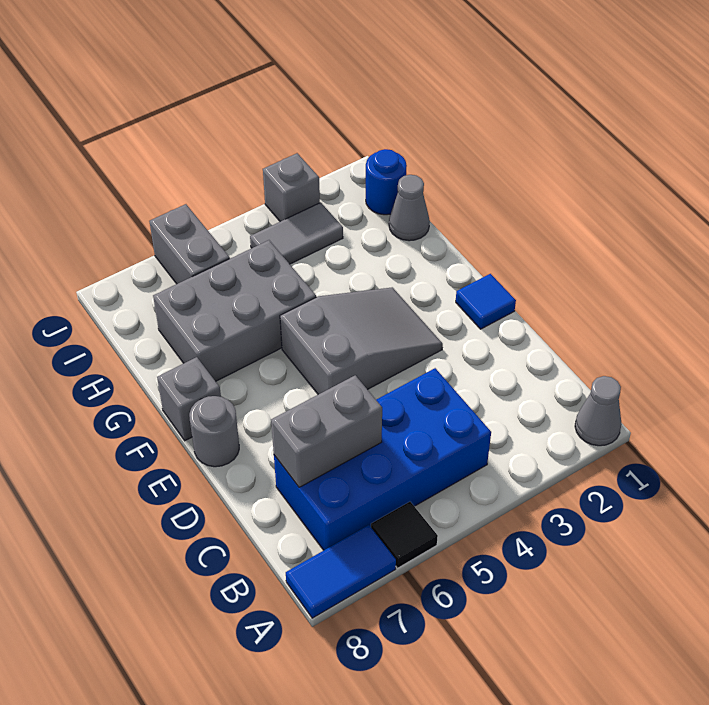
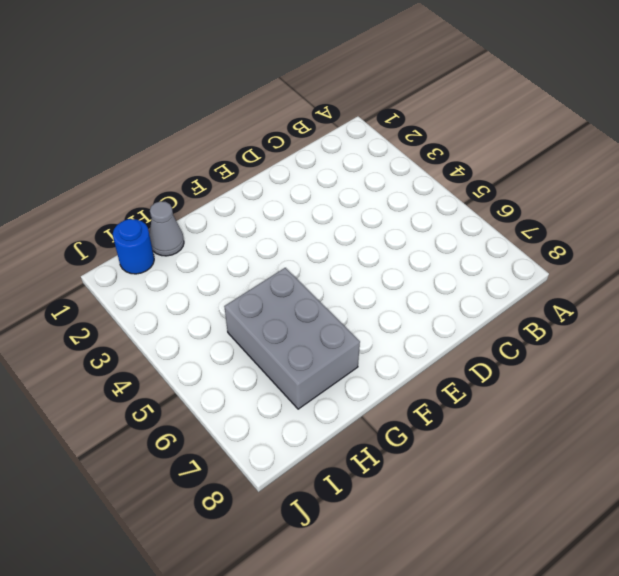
none -> grey 1x1 cone [575,376,621,446]
none -> black 1x1 tile [371,502,438,568]
none -> blue 1x2 tile [286,525,396,618]

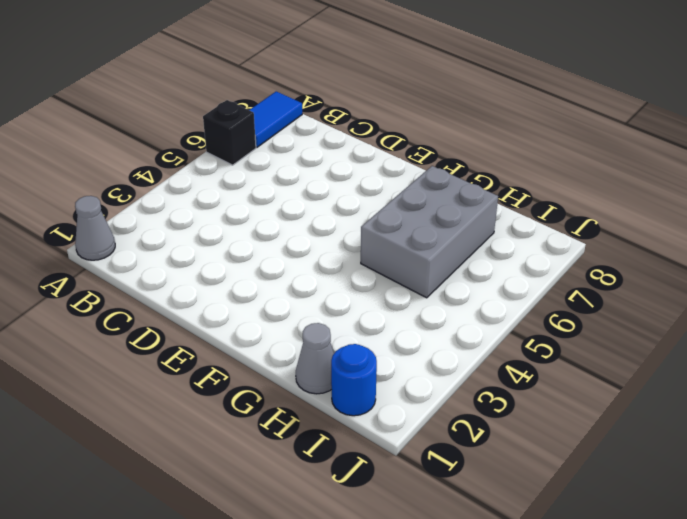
black 1x1 brick [203,100,256,165] -> black 1x1 tile [371,502,438,568]
none -> blue 2x4 brick [274,368,491,550]
none -> blue 1x1 tile [456,274,516,329]
none -> grey 2x3 slope [280,287,443,394]

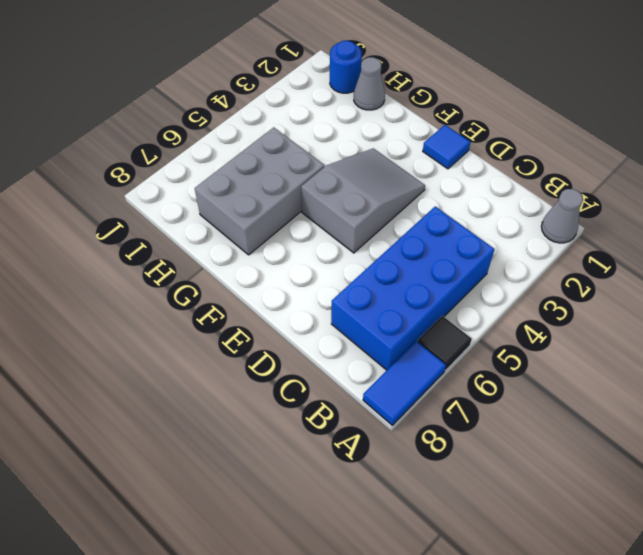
none -> grey 1x1 round brick [189,396,239,467]
none -> grey 1x1 brick [157,357,221,441]
none -> grey 1x2 tile [250,203,343,264]

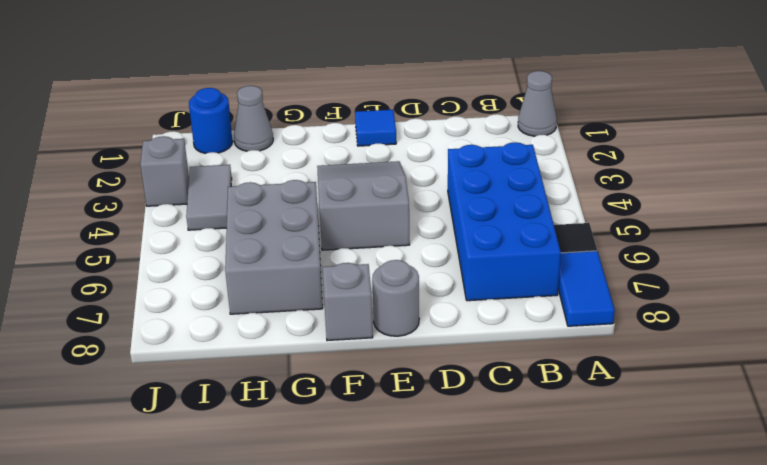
none -> grey 1x2 brick [149,204,230,284]
none -> grey 1x2 brick [271,375,382,487]

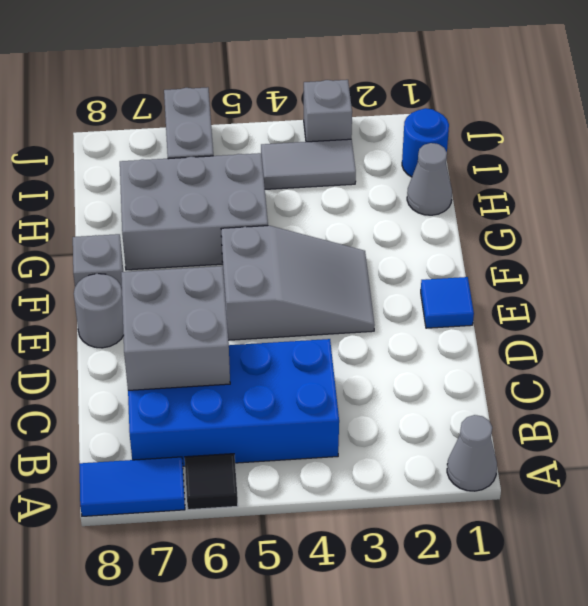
grey 2x2 brick [121,266,230,390] -> grey 1x2 brick [271,375,382,487]

